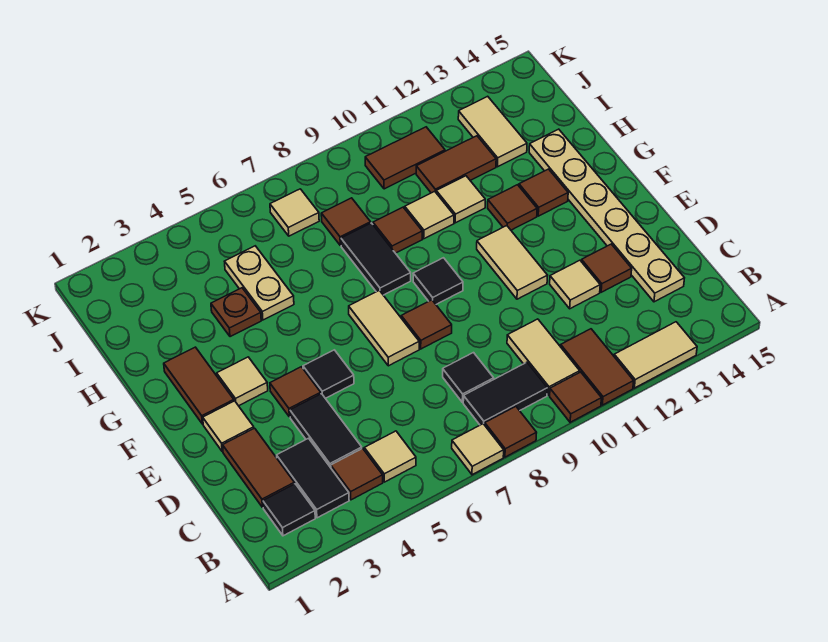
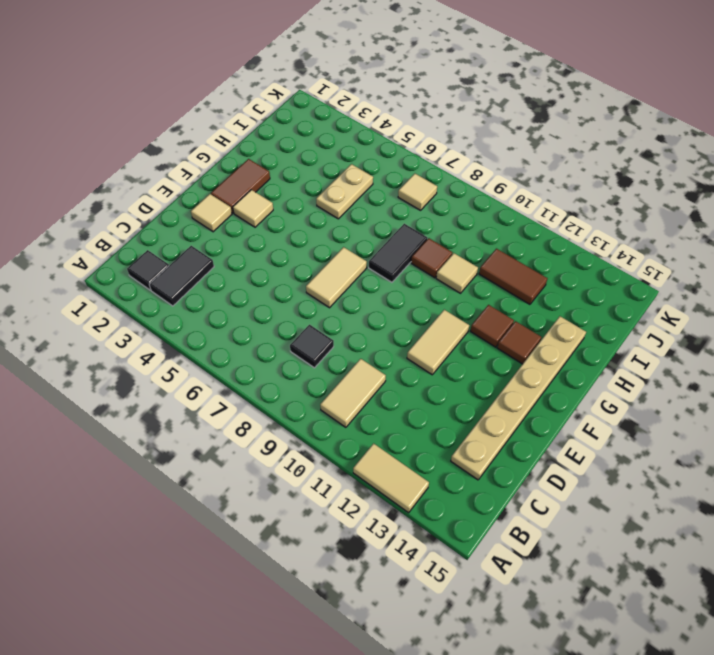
none -> tan 1x1 tile [452,424,504,475]
none -> brown 1x1 tile [485,406,537,457]
none -> brown 1x1 tile [550,372,601,422]
none -> brown 1x2 tile [561,329,634,405]

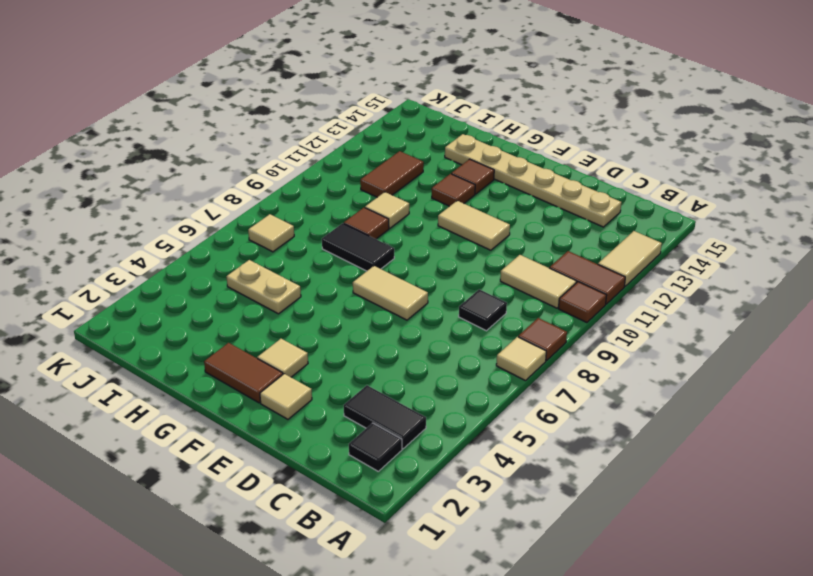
none -> brown 1x1 tile [331,448,383,500]
none -> tan 1x1 tile [364,431,416,482]
none -> black 1x2 tile [463,362,547,425]
none -> brown 1x2 tile [223,428,294,507]

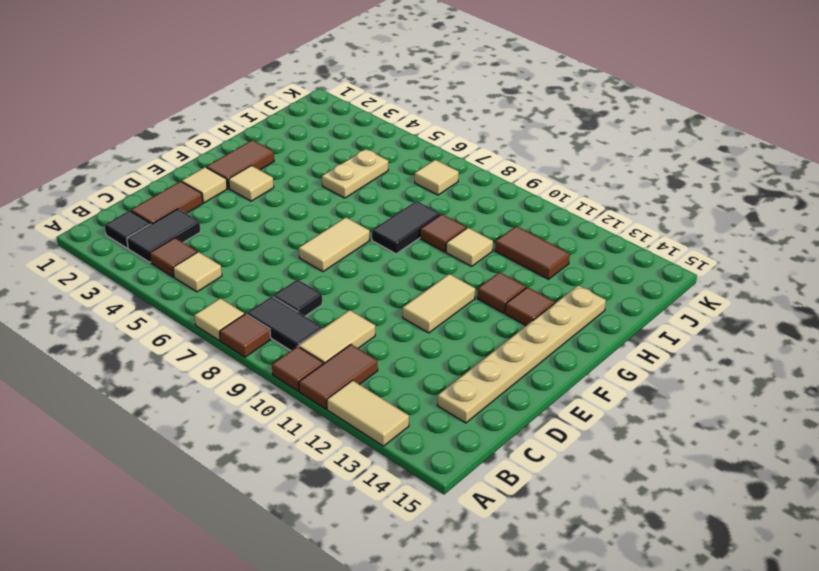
none -> black 1x2 tile [290,394,362,468]
none -> tan 1x1 tile [550,260,600,309]
none -> brown 1x1 tile [581,244,632,292]
none -> brown 1x1 tile [270,367,321,417]

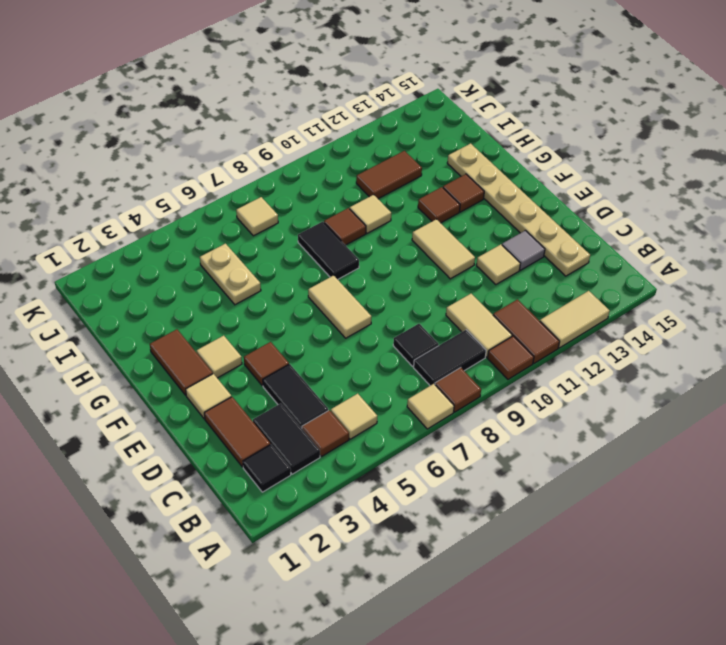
grey 1x1 tile [502,230,545,270] -> brown 1x1 tile [581,244,632,292]
none -> black 1x1 tile [303,350,354,398]
none -> brown 1x1 tile [401,300,452,349]
none -> black 1x1 tile [413,258,463,304]
none -> brown 1x1 plate [211,288,261,337]

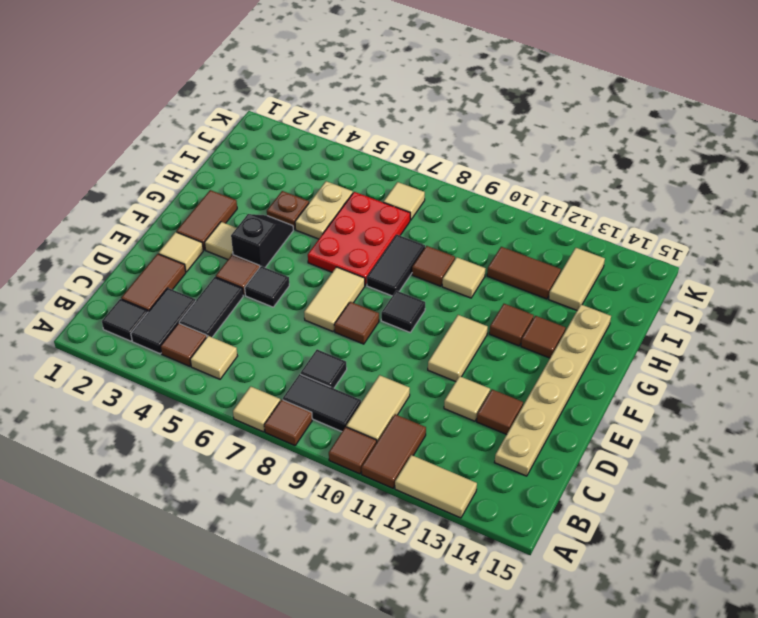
black 1x2 slope [231,214,293,267] -> none
red 2x3 plate [308,192,410,285] -> none
none -> tan 1x1 tile [436,176,485,223]
none -> brown 1x1 tile [321,198,371,245]
none -> brown 1x2 tile [365,127,445,189]

